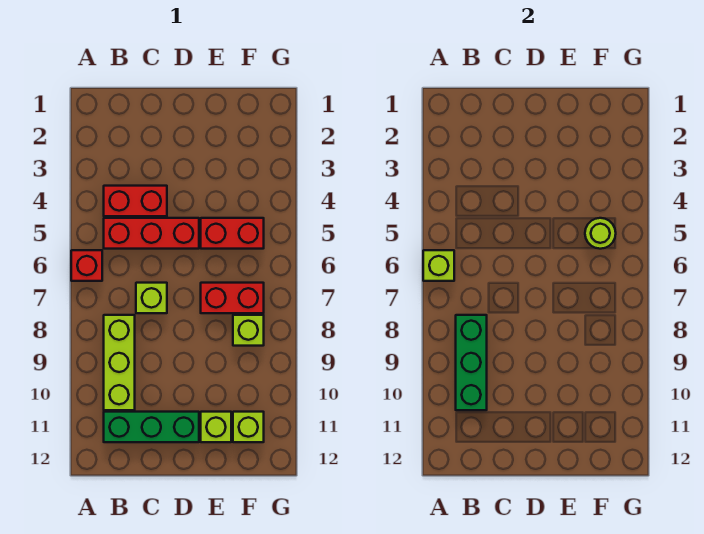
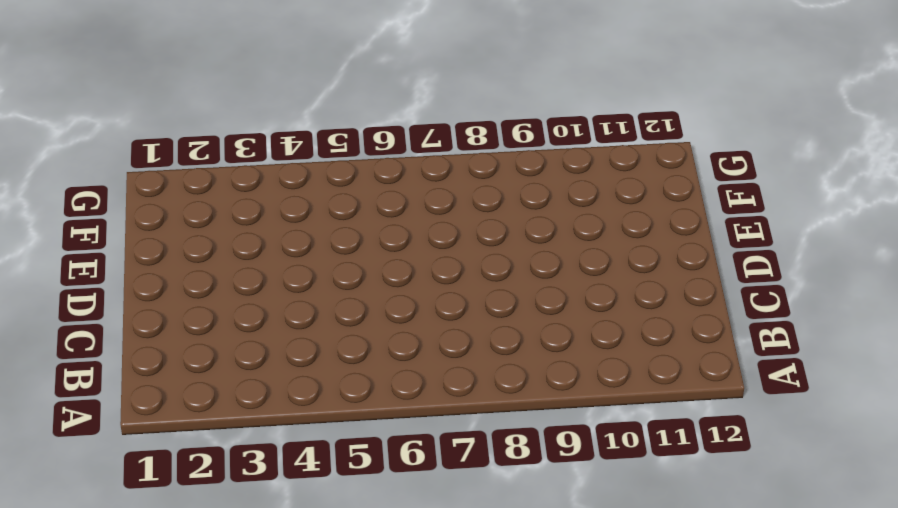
none -> red 1x1 brick [71,250,102,281]
none -> red 1x2 brick [104,186,167,216]
none -> red 1x3 brick [104,218,199,249]

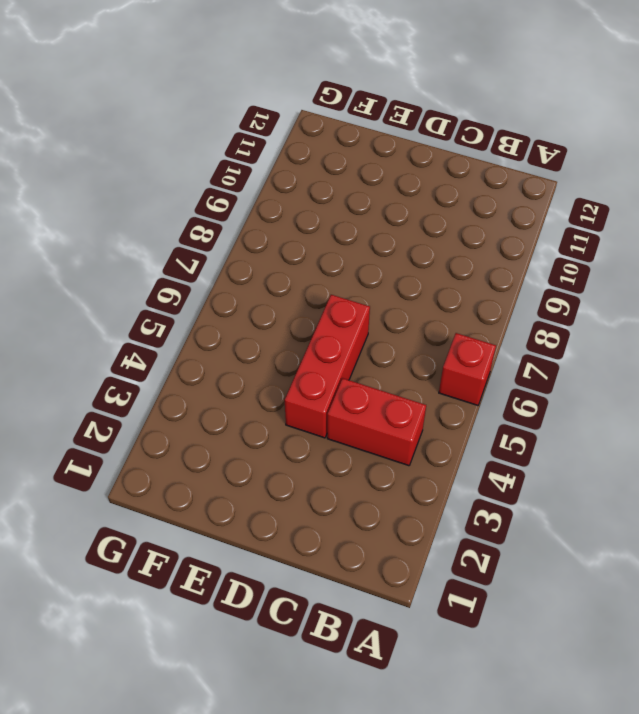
red 1x3 brick [285,295,370,438] -> red 1x3 brick turned to [104,218,199,249]
none -> lime 1x3 brick [104,315,135,410]
none -> green 1x3 brick [104,412,199,442]
none -> lime 1x1 brick [136,283,167,313]

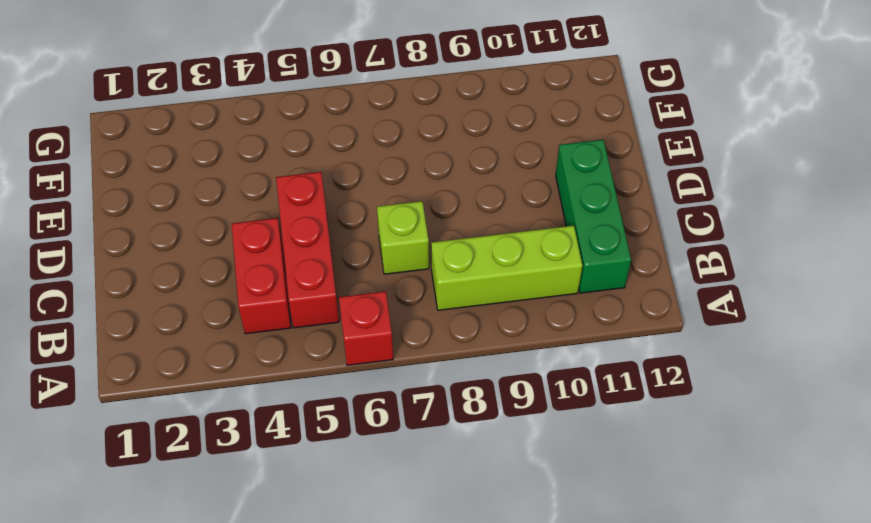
none -> red 1x2 brick [201,218,264,249]
none -> red 1x2 brick [201,283,264,313]
none -> lime 1x1 brick [201,412,231,442]

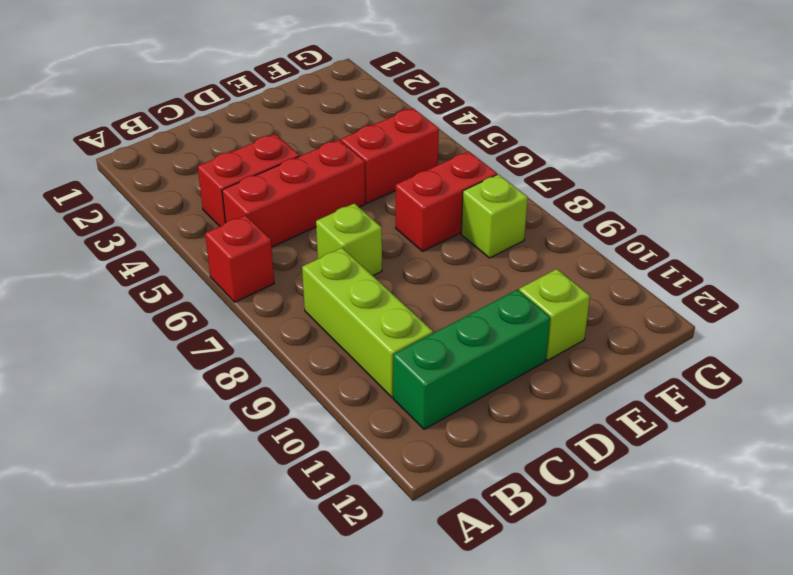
none -> lime 1x1 brick [233,412,264,442]
none -> lime 1x1 brick [423,250,454,281]
none -> green 1x3 brick [456,315,487,410]

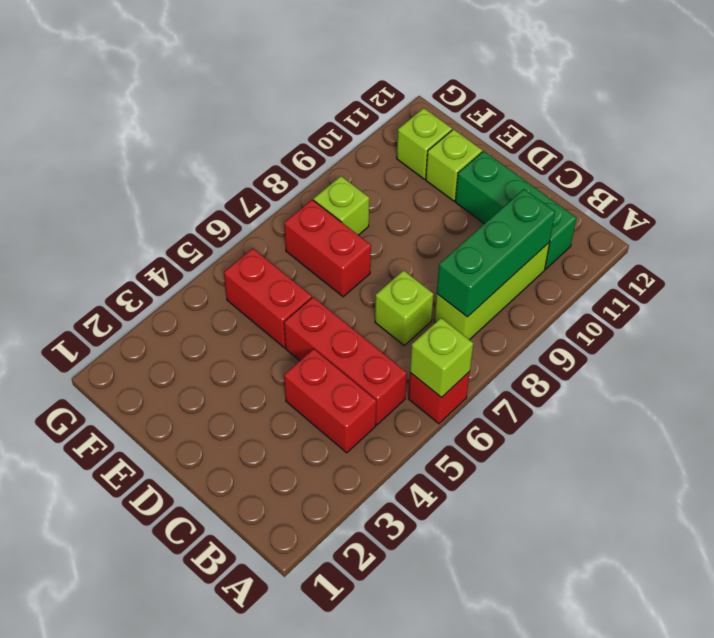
none -> lime 1x1 round brick [585,218,616,249]

